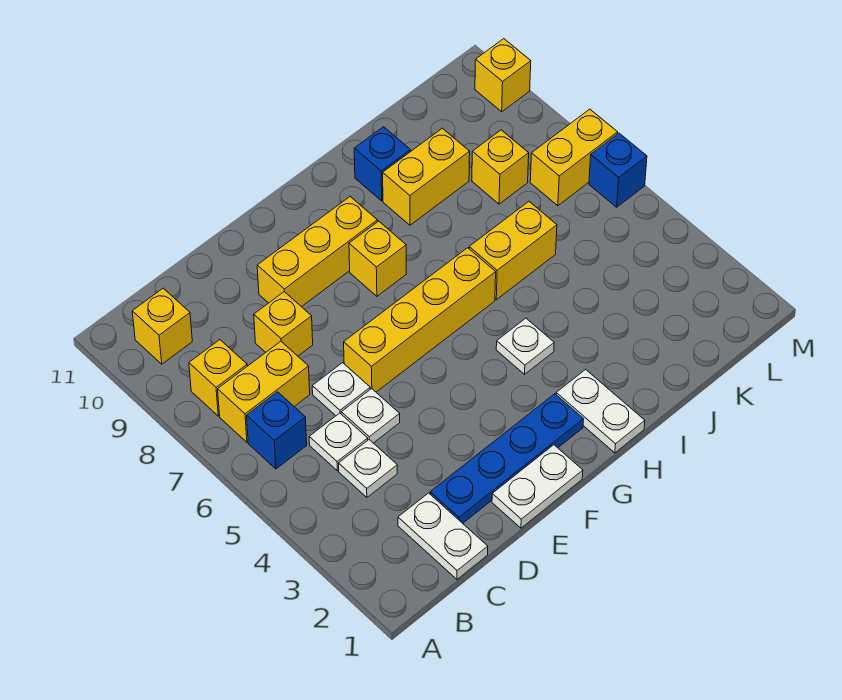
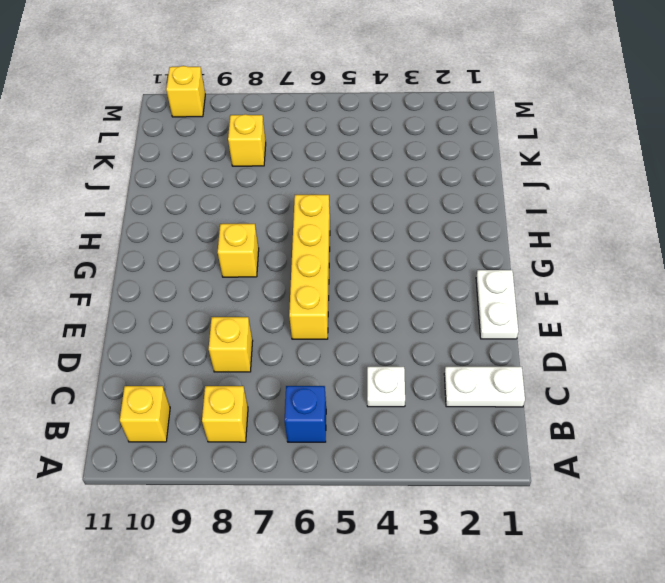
none -> yellow 1x2 brick [218,341,310,442]
none -> white 1x1 plate [309,413,368,471]
none -> blue 1x4 plate [430,394,584,523]

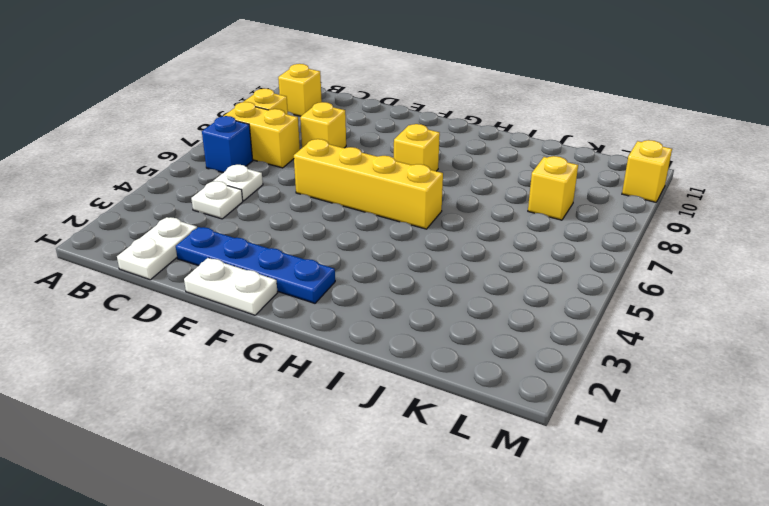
none -> white 1x1 plate [341,389,400,443]
none -> white 1x1 plate [312,363,370,416]
none -> yellow 1x3 brick [257,197,377,307]

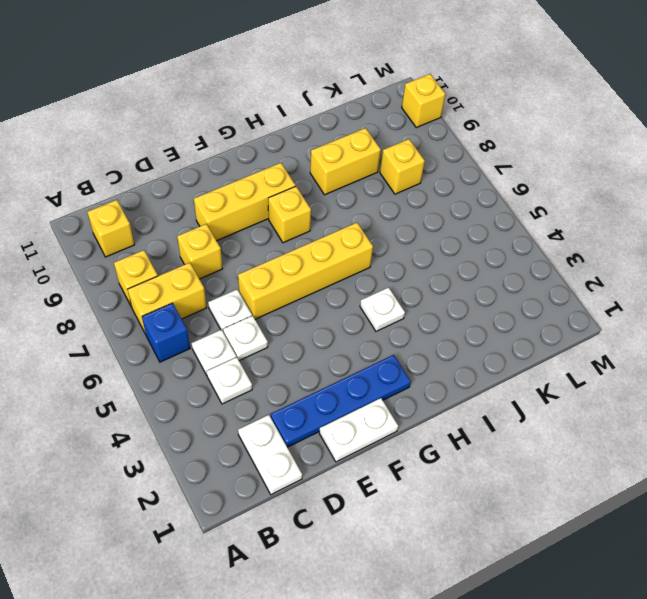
none -> white 1x2 plate [556,369,645,453]
none -> yellow 1x2 brick [469,202,557,300]
none -> blue 1x1 brick [354,127,411,201]

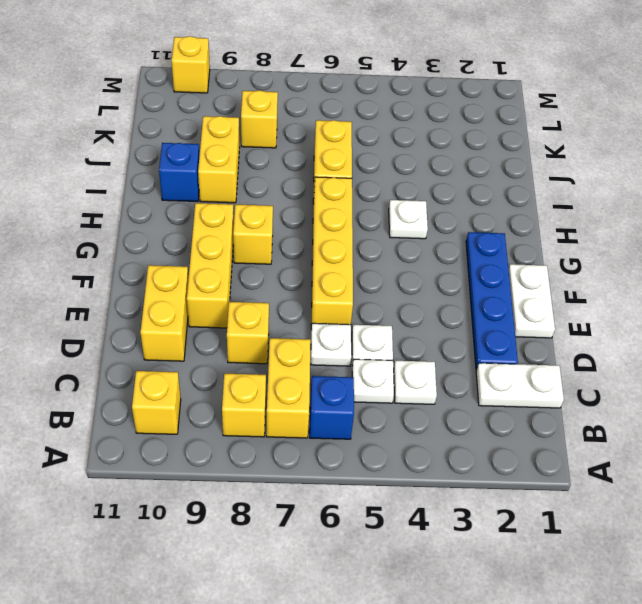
yellow 1x2 brick [140,265,189,361] -> yellow 1x2 brick moved to [530,109,618,206]
none -> white 1x2 plate [556,369,645,453]
none -> blue 1x1 brick [589,133,647,207]

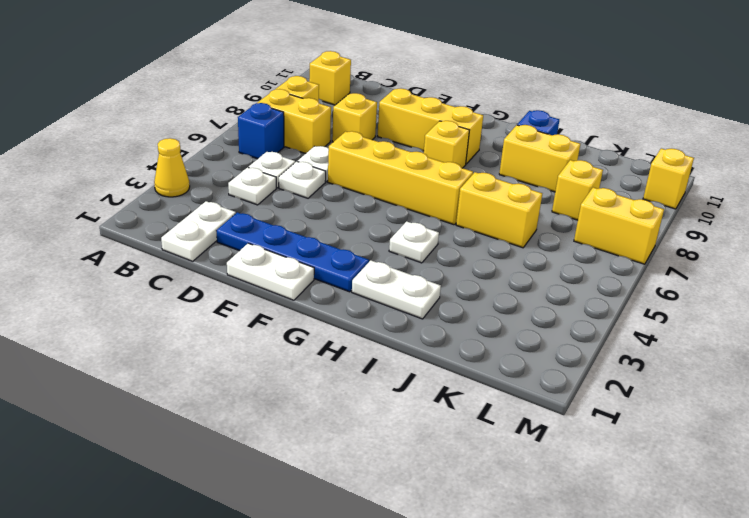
yellow 1x1 cone [154,138,190,197] -> none
white 1x2 plate [352,260,441,319] -> white 1x2 plate turned to [556,369,645,453]
none -> blue 1x1 brick [589,133,647,207]

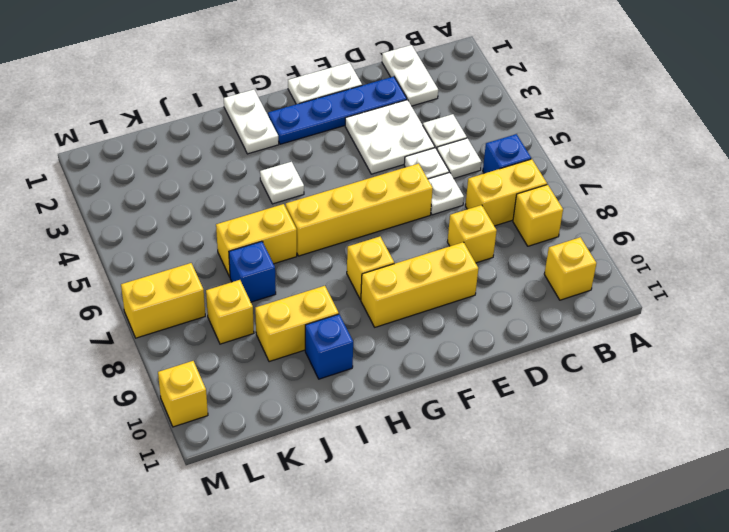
white 2x2 plate [345,100,435,174] -> none
blue 1x1 brick [229,241,276,302] -> blue 1x1 brick moved to [589,133,647,207]

